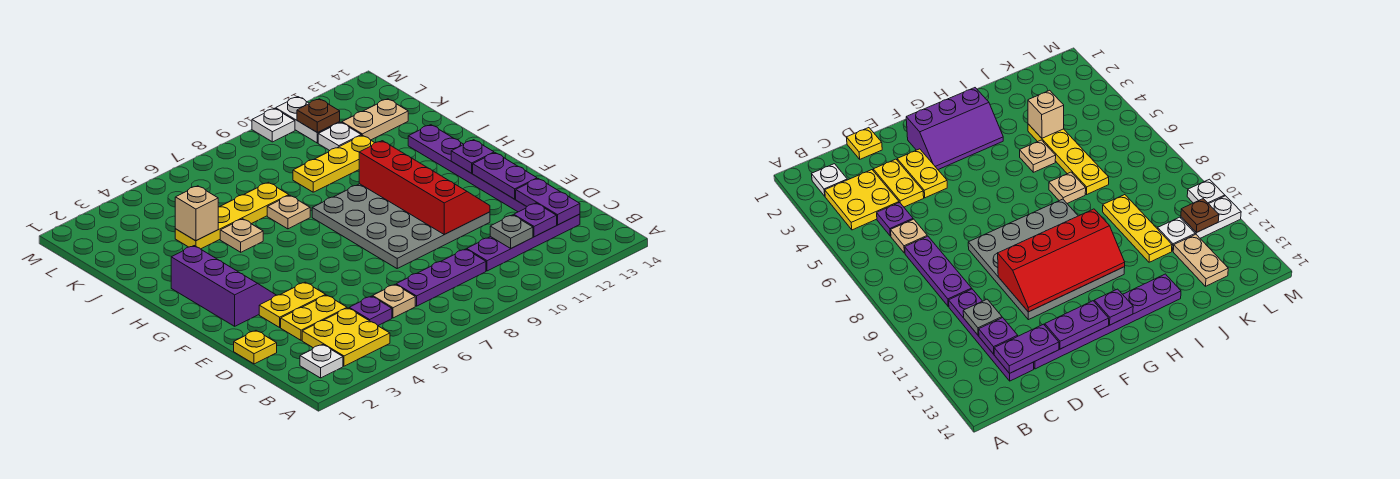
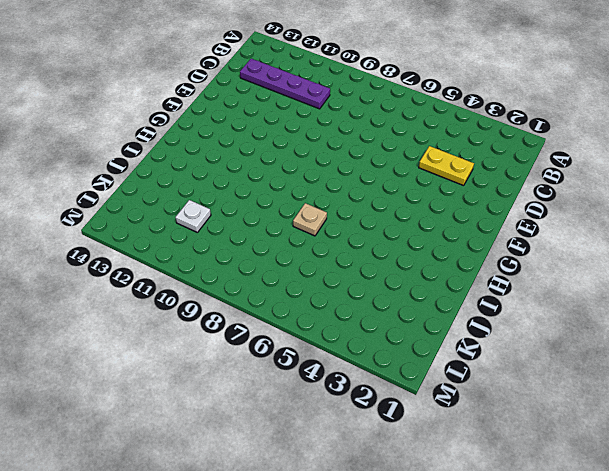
none -> white 1x1 plate [300,345,343,378]
none -> yellow 2x2 plate [302,308,390,366]
none -> purple 1x1 plate [349,296,392,325]

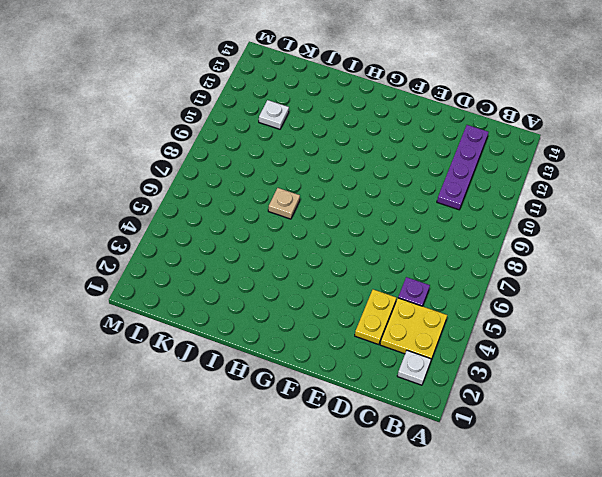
none -> tan 1x1 plate [373,285,415,318]
none -> purple 1x3 plate [396,249,486,306]
none -> yellow 1x1 plate [234,331,277,364]

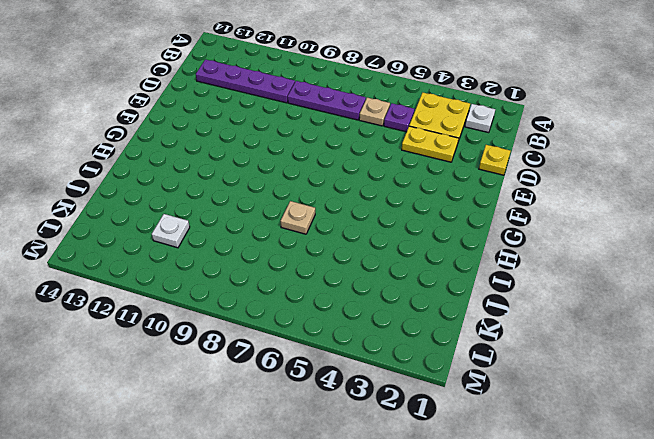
none -> purple 1x6 plate [408,125,527,212]
none -> yellow 1x2 plate [259,282,326,327]
none -> grey 4x4 plate [312,184,490,268]

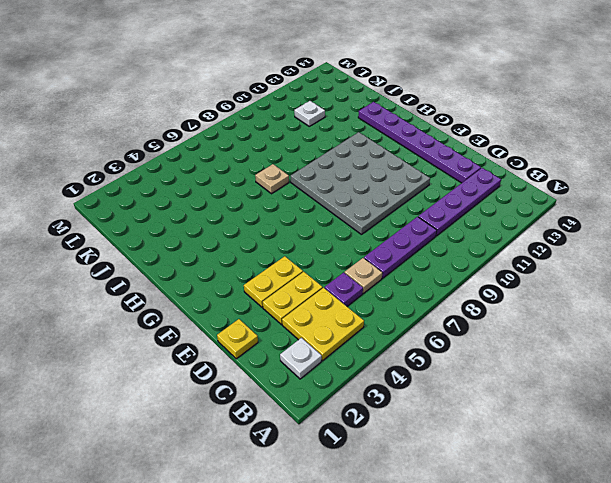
none -> purple 2x3 slope [171,246,276,326]
none -> tan 1x1 plate [220,219,263,252]
none -> yellow 1x4 plate [175,182,289,249]

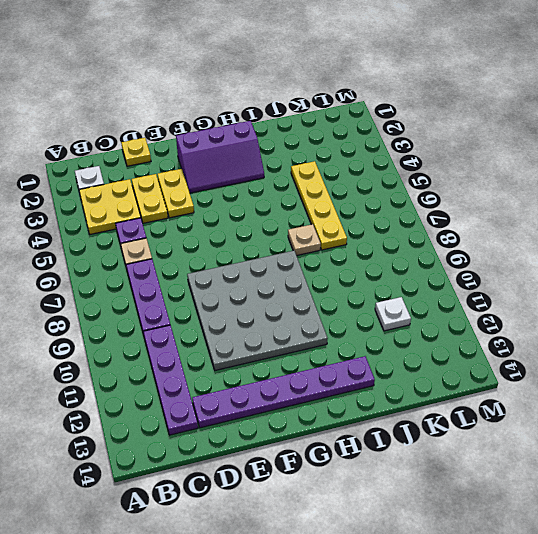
none -> tan 1x1 plate [220,219,263,252]
none -> yellow 1x3 plate [293,135,374,192]
none -> tan 1x2 plate [342,99,408,140]

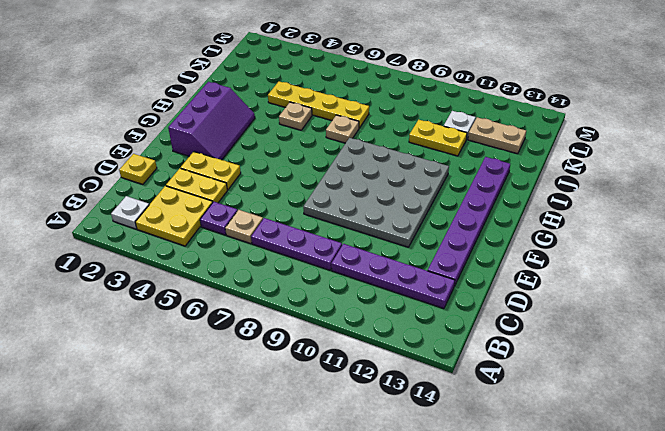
yellow 1x2 plate [409,120,467,156] -> yellow 1x3 plate [293,135,374,192]
none -> white 1x2 plate [276,97,340,143]
none -> white 1x1 plate [252,108,295,142]
none -> grey 1x1 plate [490,215,533,248]

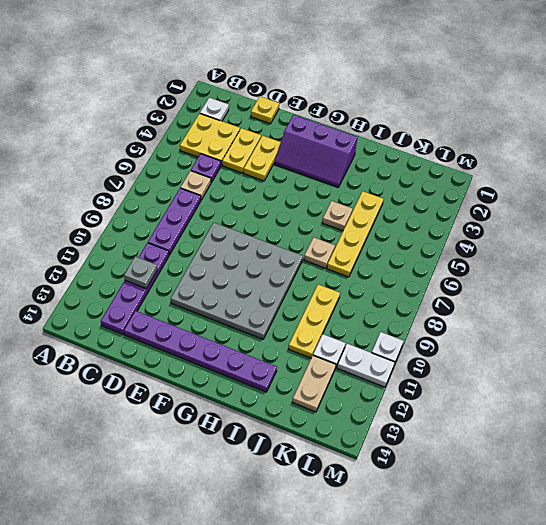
none -> purple 1x1 plate [514,203,557,237]
none -> purple 1x2 plate [516,179,580,225]
none -> red 2x4 slope [359,141,490,234]

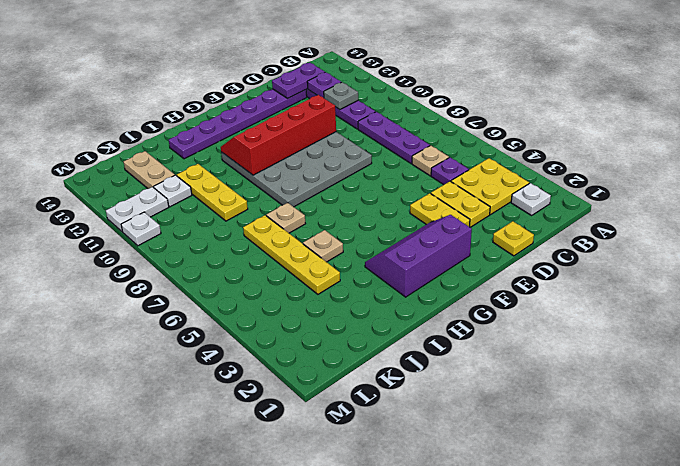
none -> purple 1x2 plate [473,153,537,199]
none -> purple 1x1 plate [451,140,494,173]
none -> tan 1x1 brick [175,186,218,241]

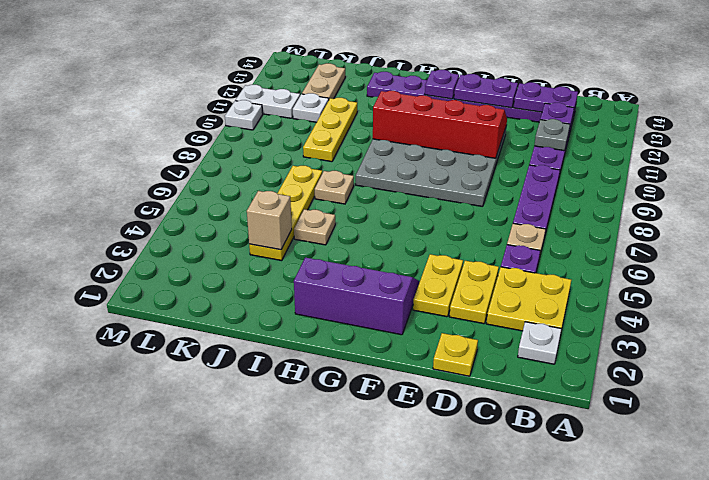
none -> brown 1x1 plate [297,99,340,133]

